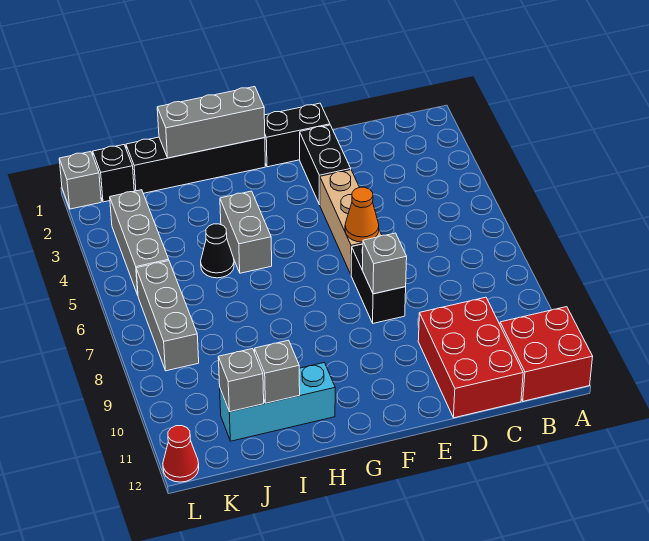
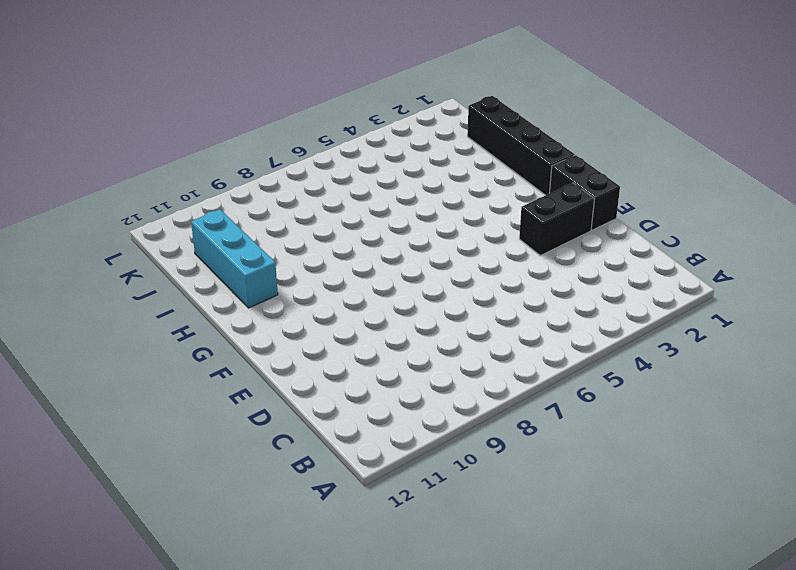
none -> red 2x2 brick [500,307,593,401]
none -> red 2x3 brick [418,297,523,418]
none -> tan 1x3 brick [320,170,382,274]

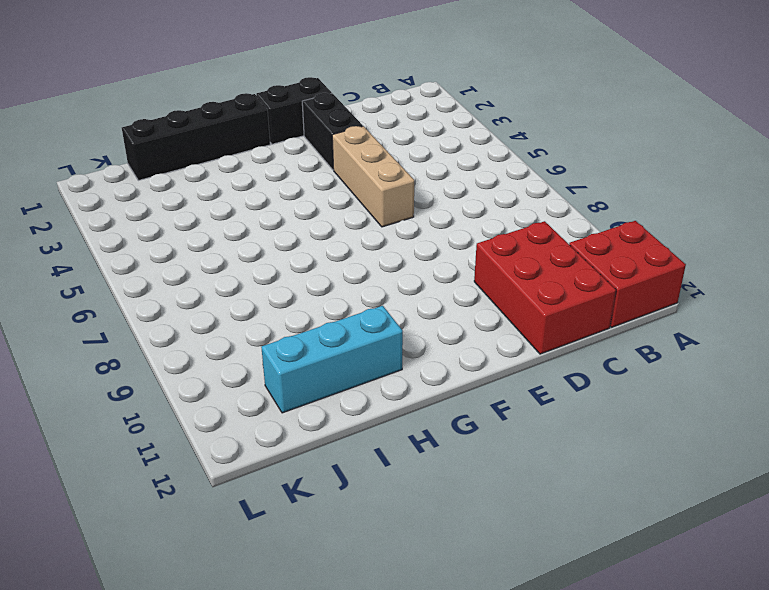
none -> black 1x2 brick [351,244,406,323]
none -> grey 1x2 brick [220,191,272,273]
none -> black 1x1 cone [201,224,234,278]

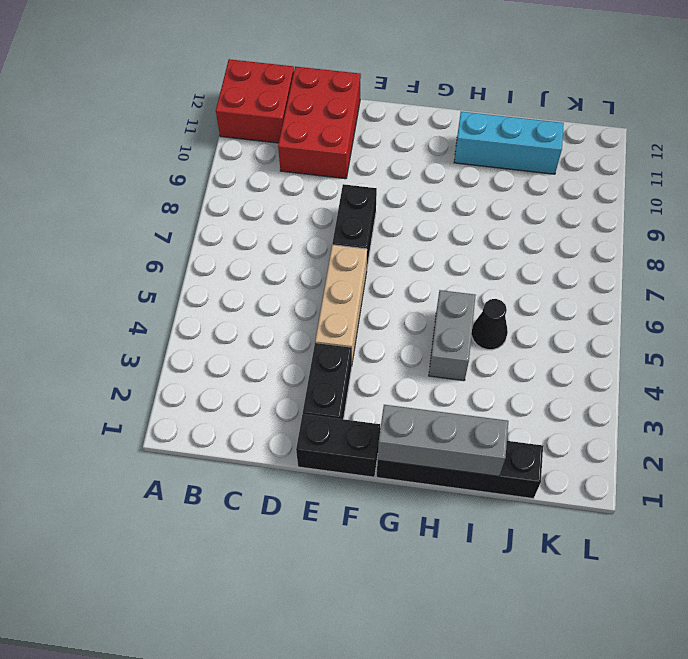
none -> black 1x1 brick [93,145,134,202]
none -> grey 1x3 brick [110,190,169,295]
none -> grey 1x3 brick [136,261,199,371]

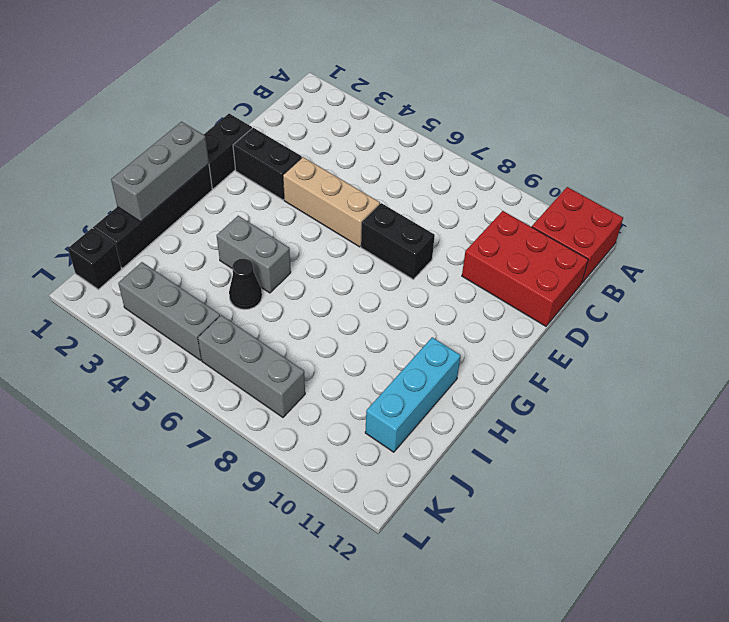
none -> grey 1x1 brick [59,152,101,209]
none -> red 1x1 cone [163,426,199,482]
none -> orange 1x1 cone [345,187,379,242]

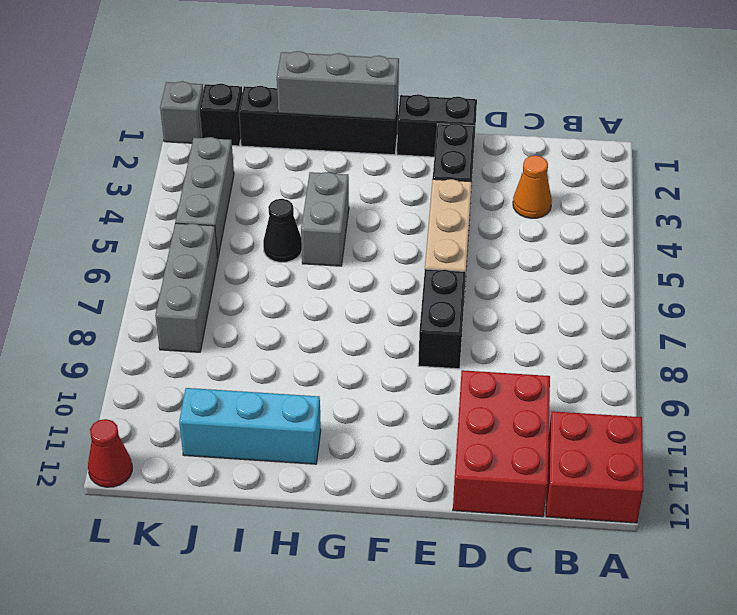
orange 1x1 cone [513,156,552,218] -> orange 1x1 cone moved to [345,187,379,242]
none -> grey 1x1 brick [363,233,407,294]
none -> grey 1x1 brick [255,340,300,403]
none -> grey 1x1 brick [218,349,264,412]

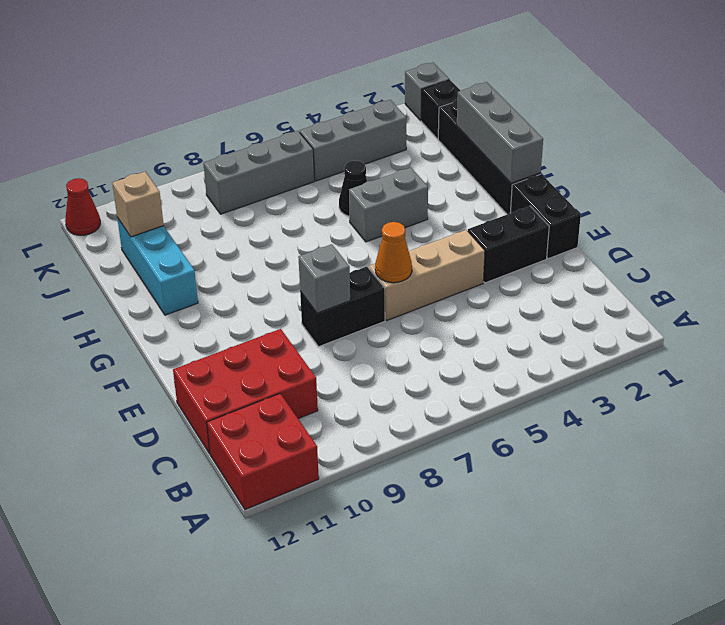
tan 1x1 brick [112,172,164,237] -> grey 1x1 brick [218,349,264,412]
none -> grey 1x1 brick [255,340,300,403]

